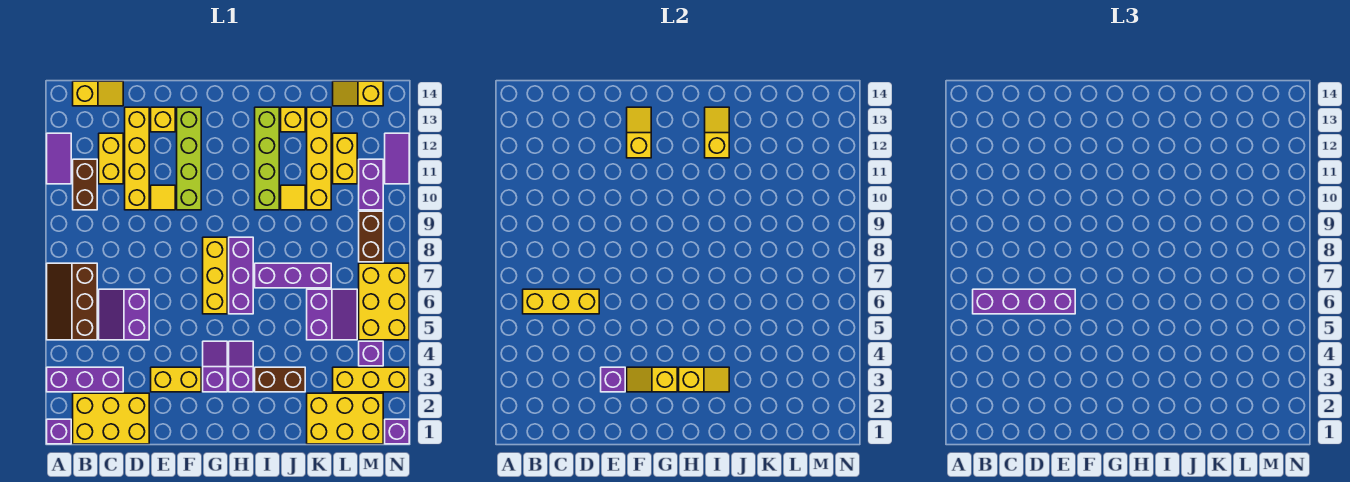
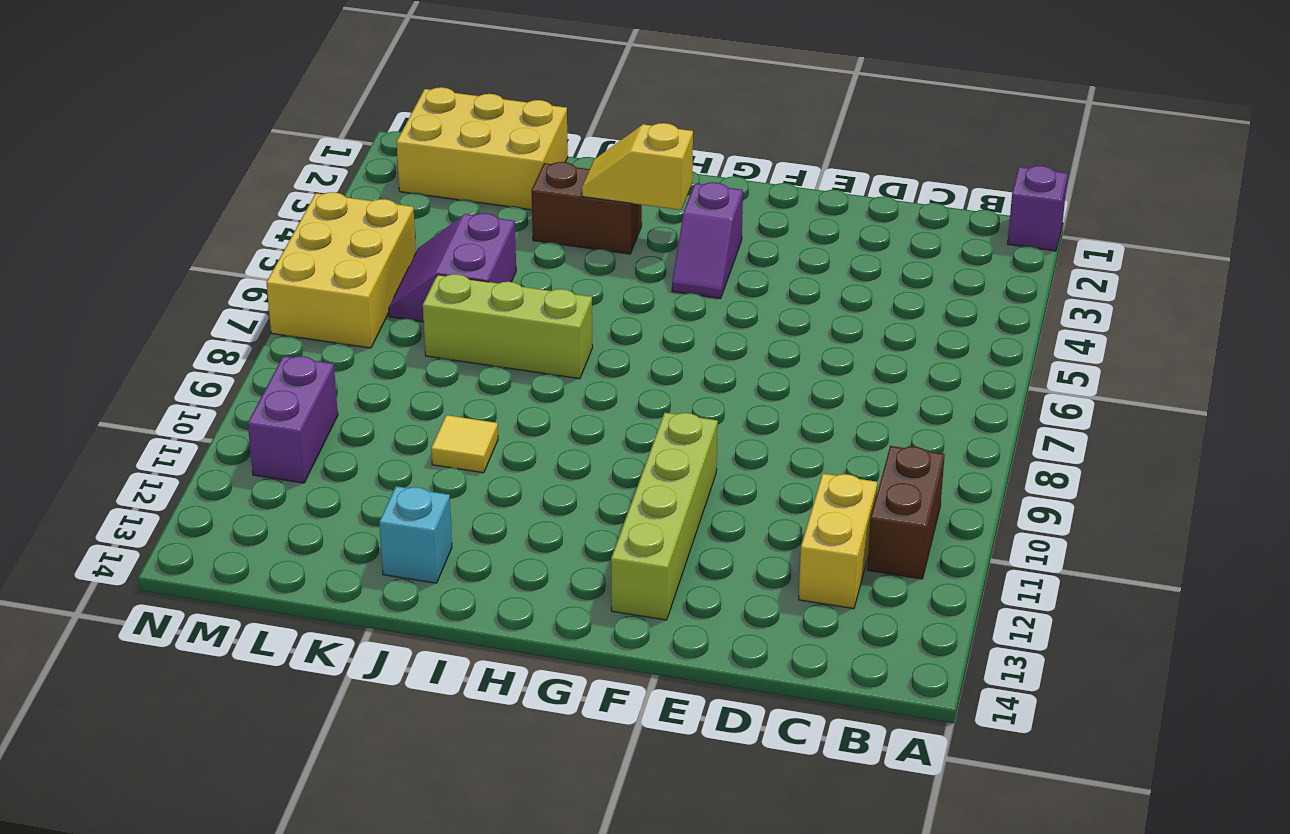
lime 1x3 brick [423,274,593,379] -> purple 1x3 brick [255,263,331,288]
cyan 1x1 brick [379,486,452,583] -> yellow 1x1 brick [281,107,305,132]
none -> purple 1x3 brick [47,367,123,392]
none -> brown 2x3 slope [47,263,97,340]
none -> purple 1x2 tile [47,133,71,184]
none -> yellow 2x3 brick [73,393,149,444]

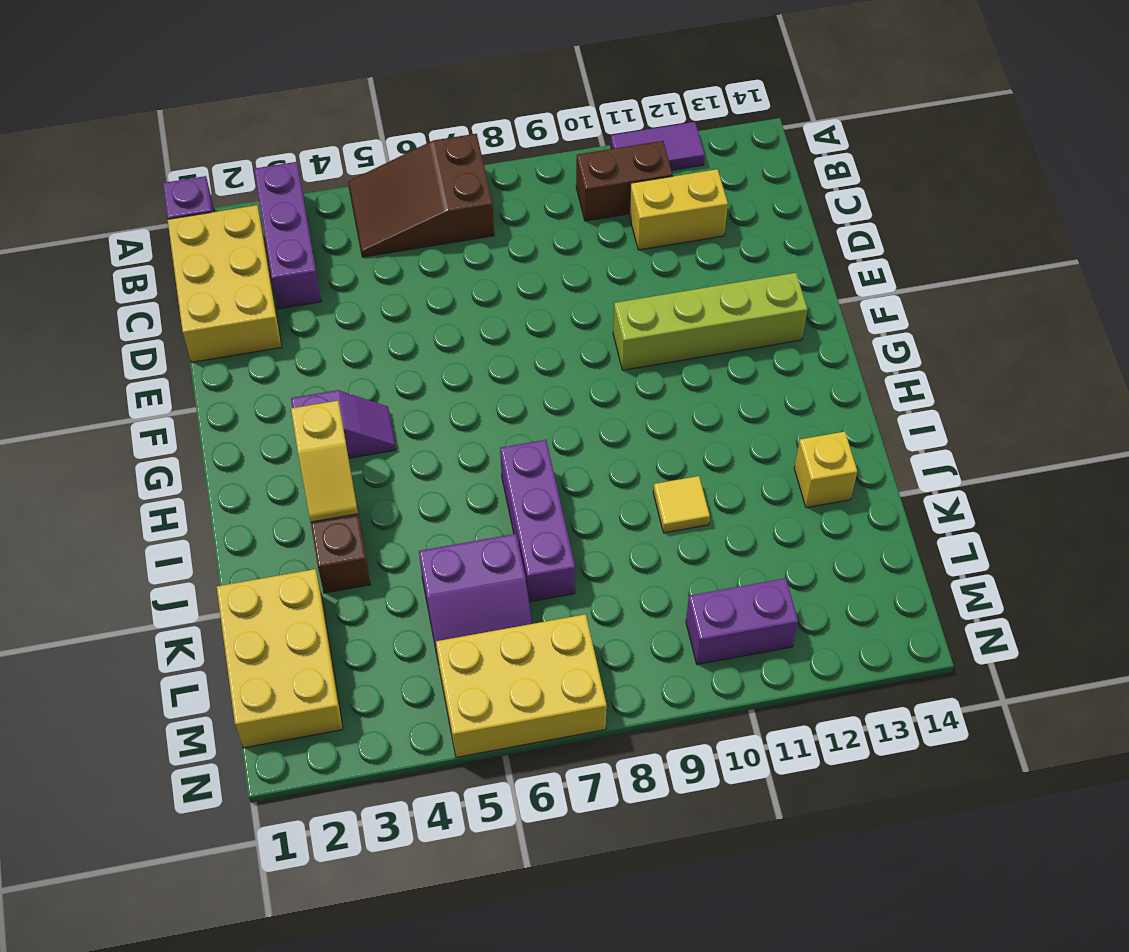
brown 2x3 slope [348,134,494,257] -> brown 2x3 slope turned to [47,263,97,340]
none -> yellow 1x2 slope [73,81,123,106]
none -> purple 2x2 slope [99,289,149,340]
none -> yellow 1x4 brick [125,107,149,210]
none -> yellow 1x2 brick [151,367,201,392]

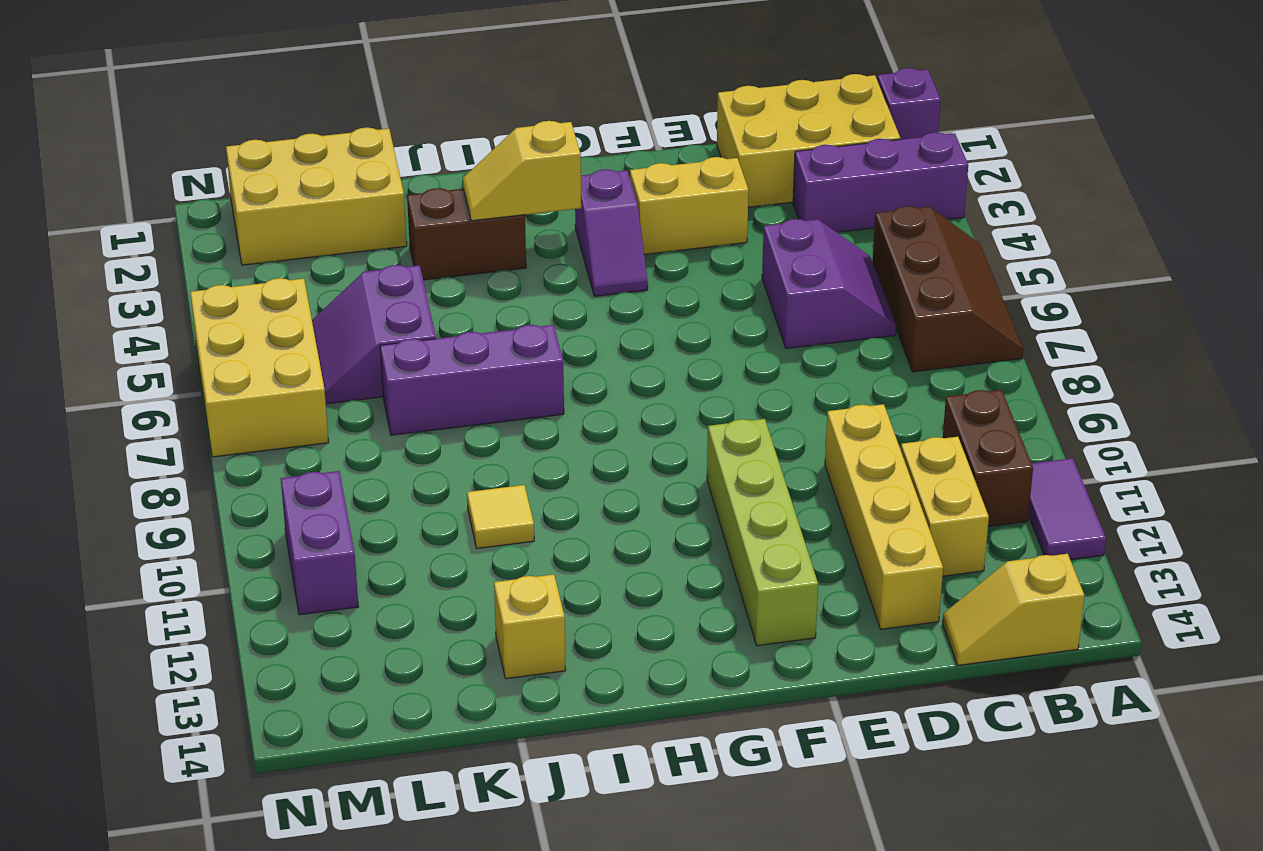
none -> yellow 1x1 tile [151,185,175,210]
none -> yellow 1x1 brick [151,107,175,132]
none -> yellow 1x3 brick [203,237,227,314]
none -> purple 1x2 slope [229,341,253,392]

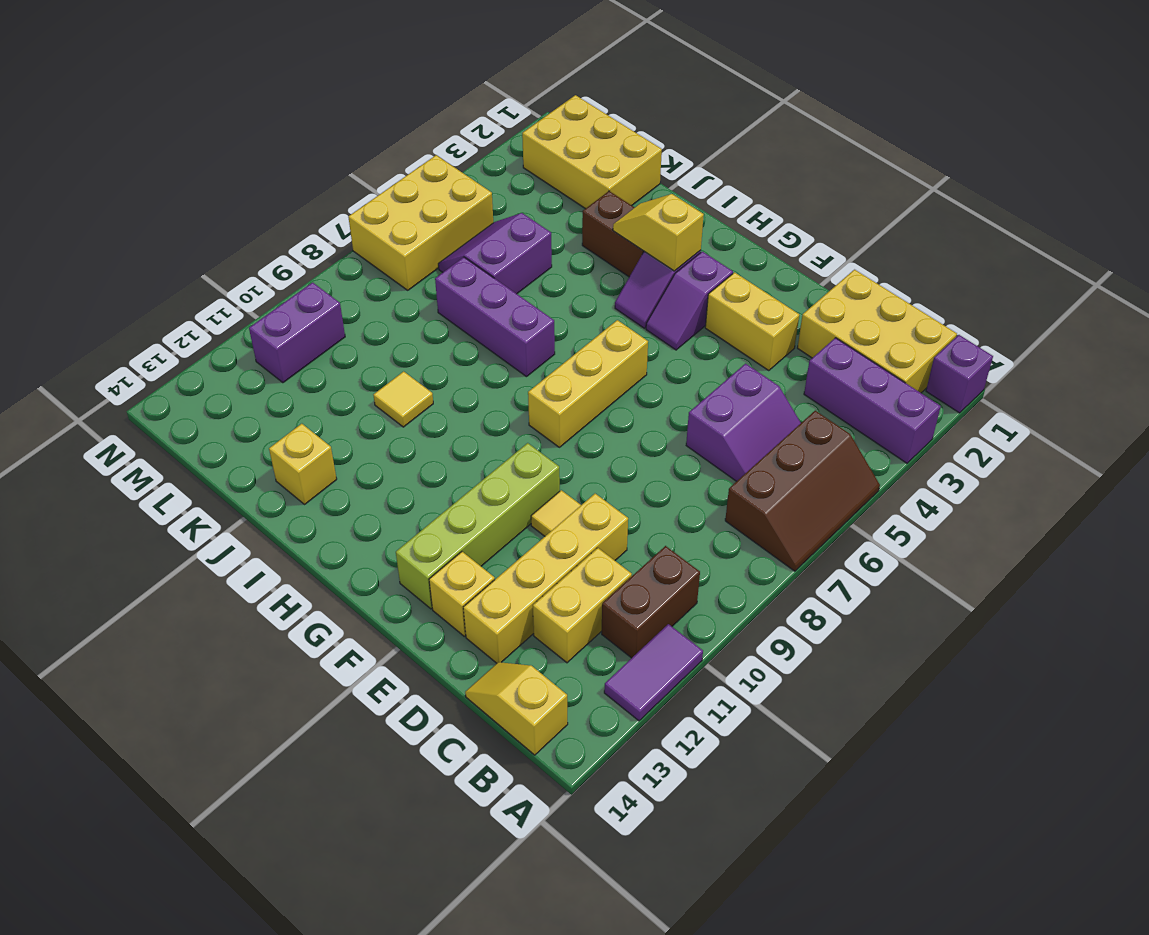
none -> purple 1x3 brick [229,237,253,314]
none -> lime 1x4 brick [255,107,279,210]
none -> yellow 1x4 brick [307,107,331,210]
none -> yellow 1x3 brick [333,367,409,392]

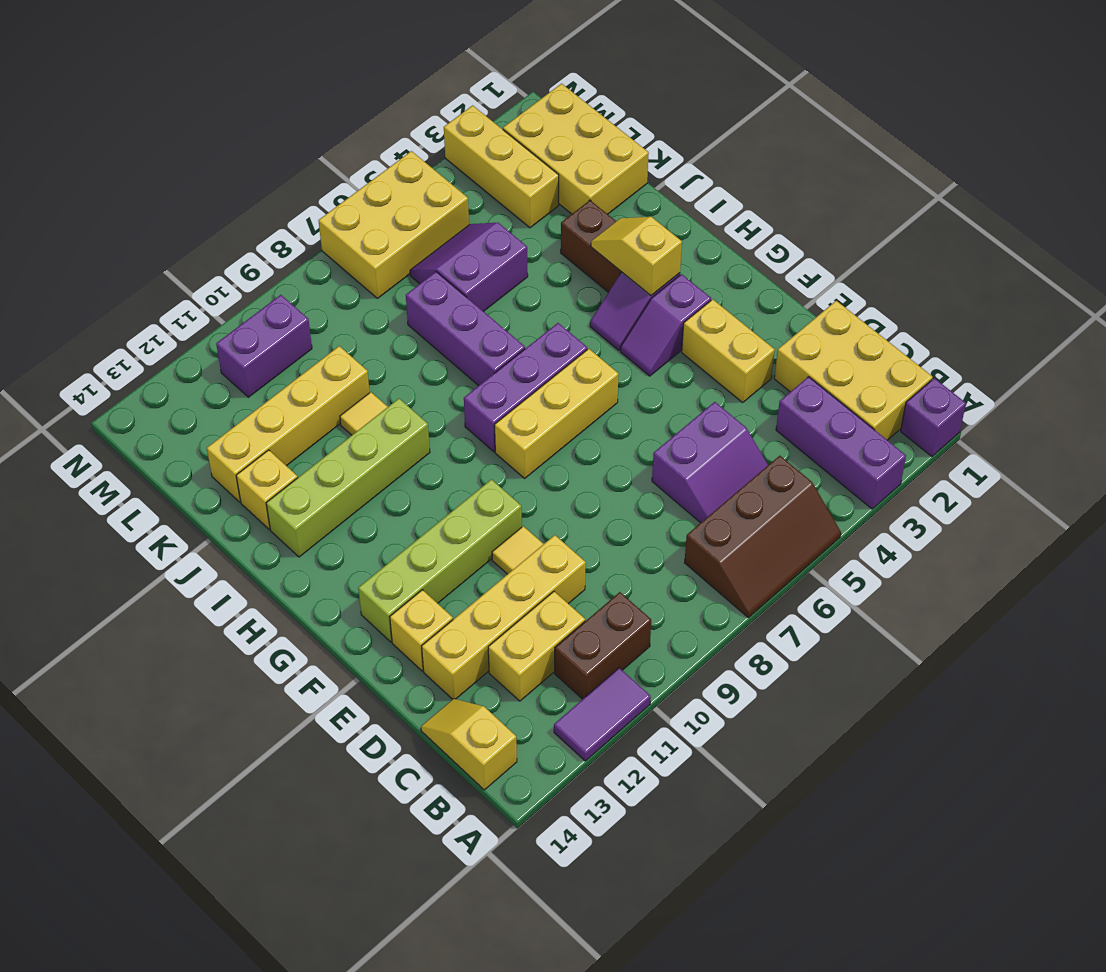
none -> yellow 1x2 brick [333,133,357,184]
none -> yellow 1x2 slope [333,81,383,106]
none -> purple 1x1 brick [359,341,383,366]
none -> brown 1x2 brick [359,211,383,262]

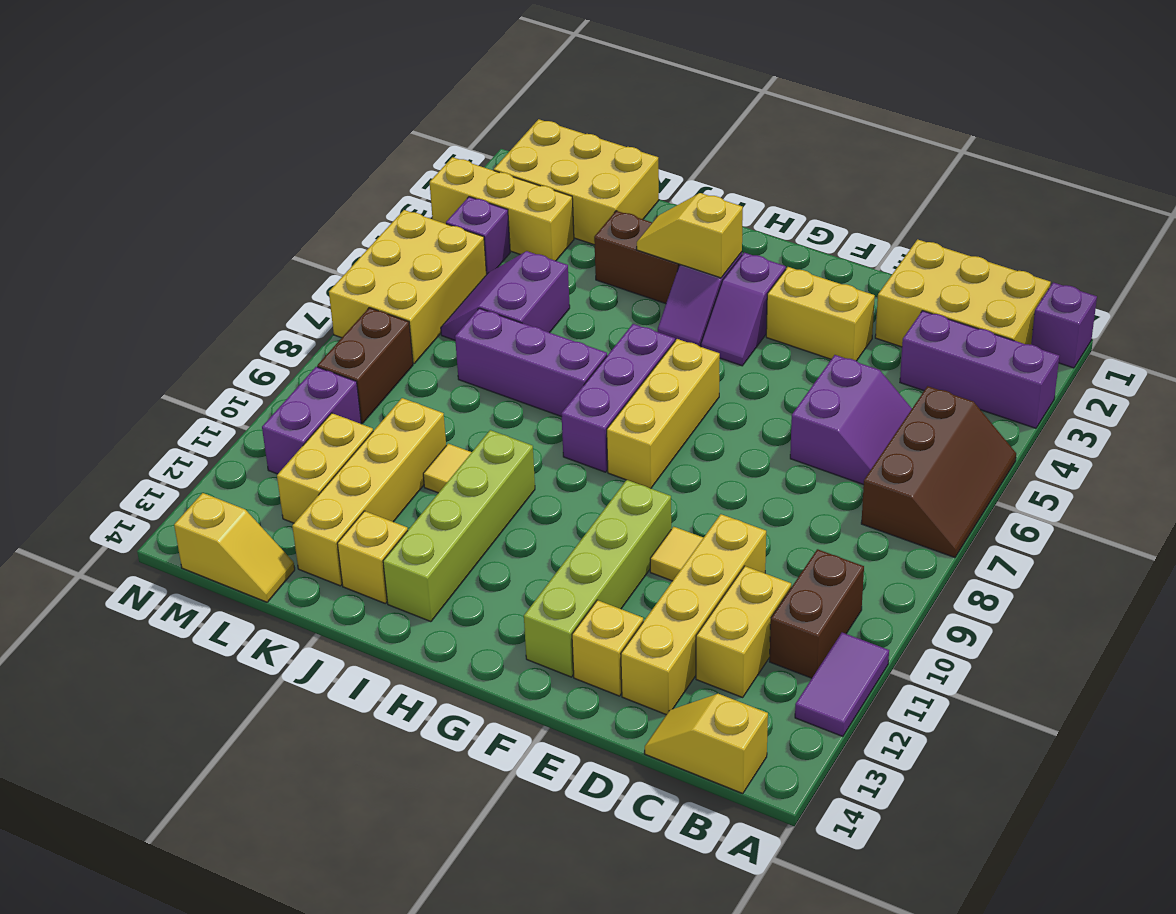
none -> purple 1x1 brick [385,419,409,444]
none -> purple 1x2 tile [385,133,409,184]
none -> yellow 1x3 brick [523,289,599,314]
none -> purple 1x1 brick [601,367,625,392]

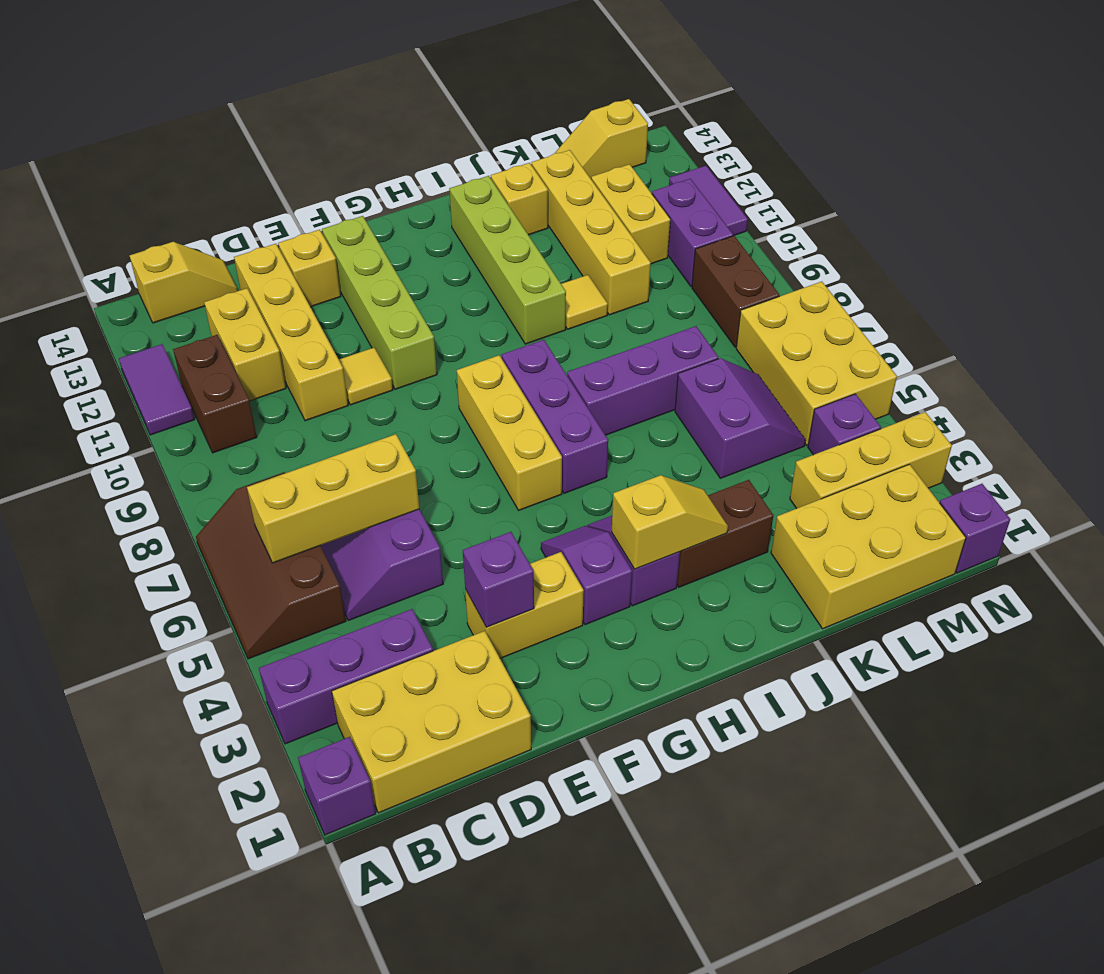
none -> yellow 1x2 slope [627,367,677,392]
none -> yellow 1x2 slope [627,107,651,158]
none -> yellow 1x2 slope [705,107,729,158]
none -> purple 1x4 brick [973,289,1075,314]

